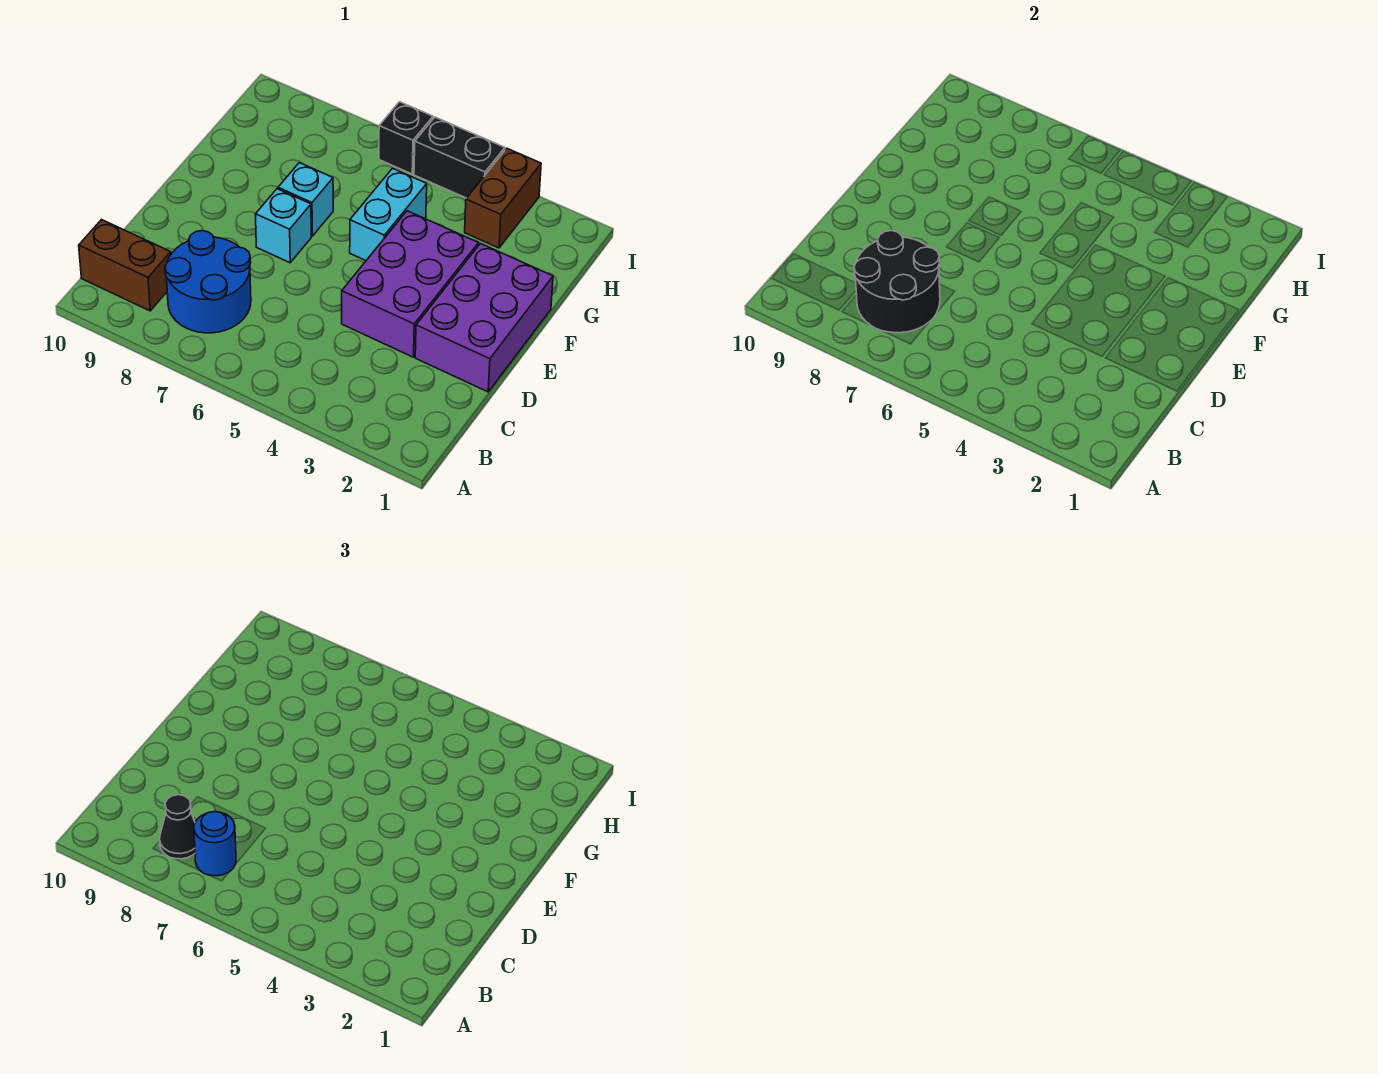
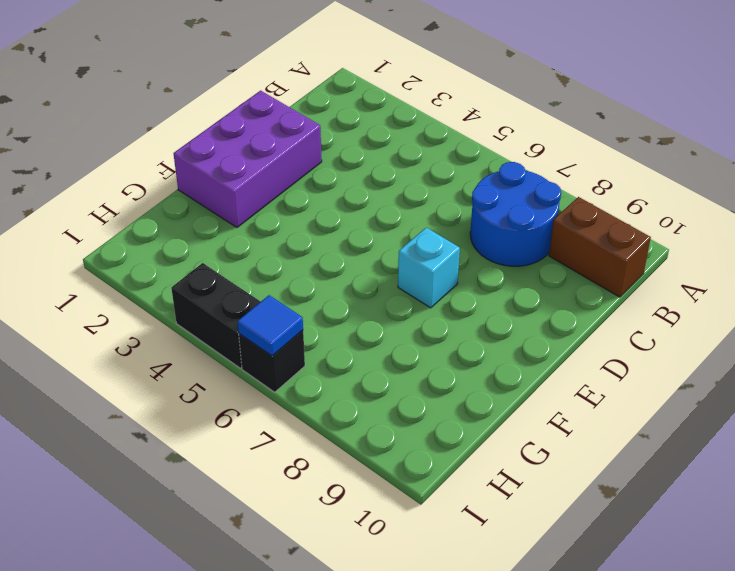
blue 1x1 tile [237,295,303,356] -> none
none -> purple 2x3 brick [342,211,479,357]
none -> cyan 1x2 brick [350,168,427,261]
none -> cyan 1x1 brick [278,163,333,236]

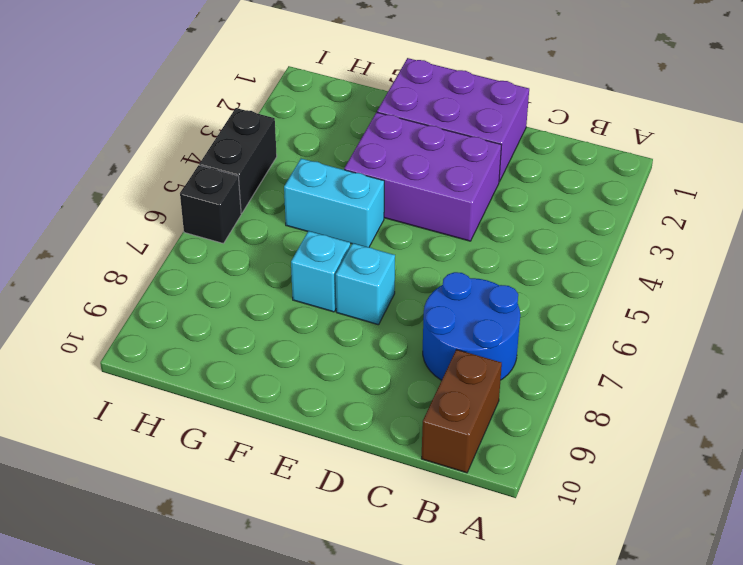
none -> brown 1x2 brick [465,148,541,248]
none -> black 2x2 round brick [854,231,940,333]
none -> blue 1x1 round brick [194,811,236,876]

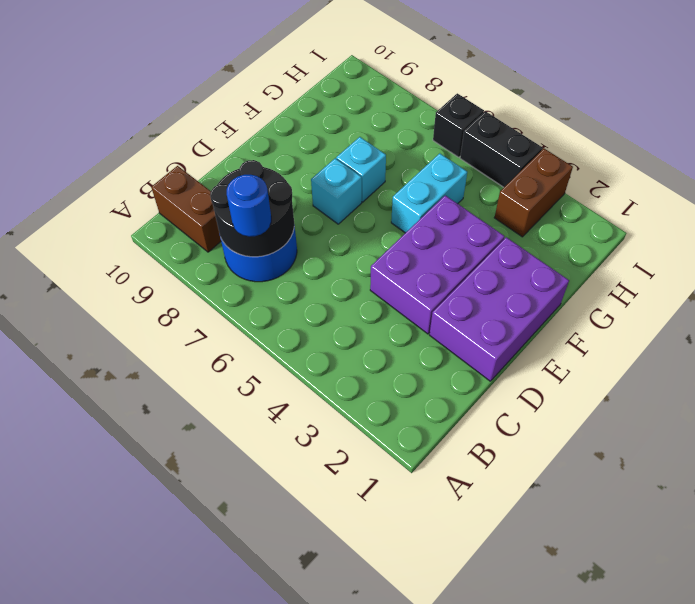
none -> black 1x1 cone [160,795,195,859]

